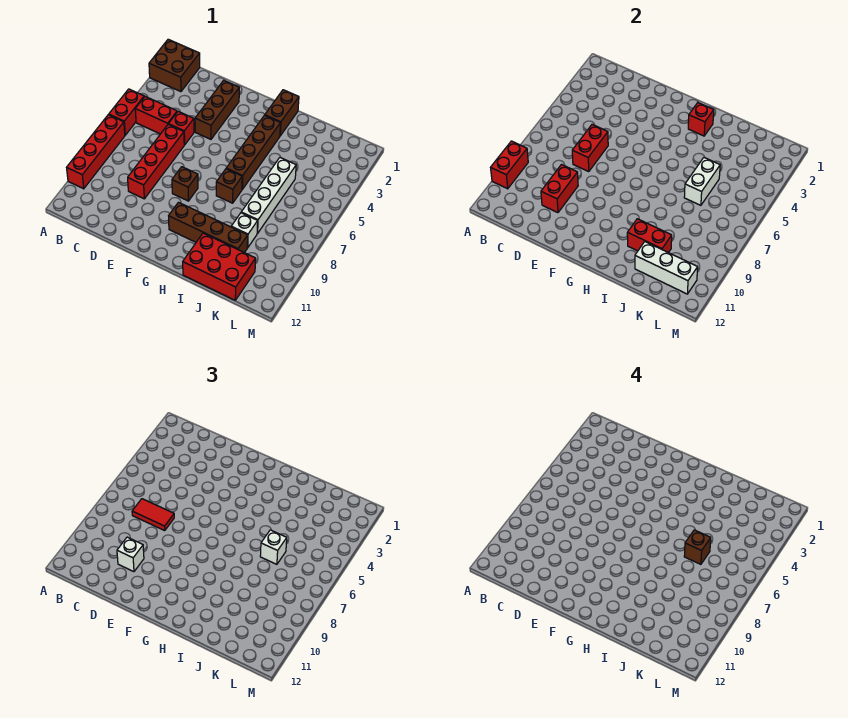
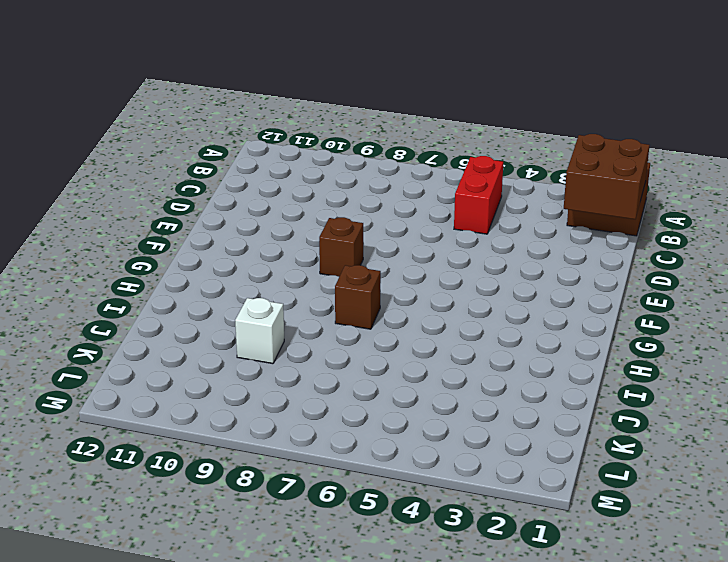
brown 2x2 brick [564,134,650,219] -> none
none -> red 1x2 brick [109,89,144,135]
none -> red 1x4 brick [67,115,125,189]
none -> red 1x1 brick [169,111,194,145]

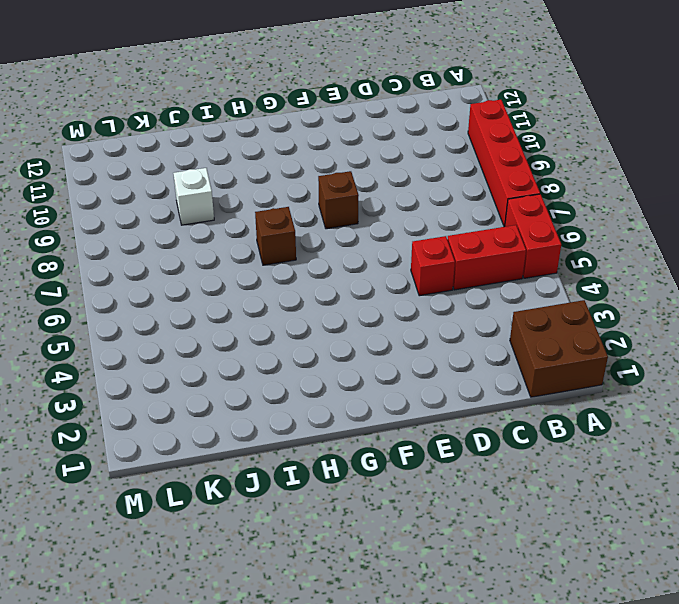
none -> red 1x4 brick [128,124,184,199]
none -> brown 1x3 brick [195,80,239,139]
none -> brown 1x4 brick [169,202,248,253]

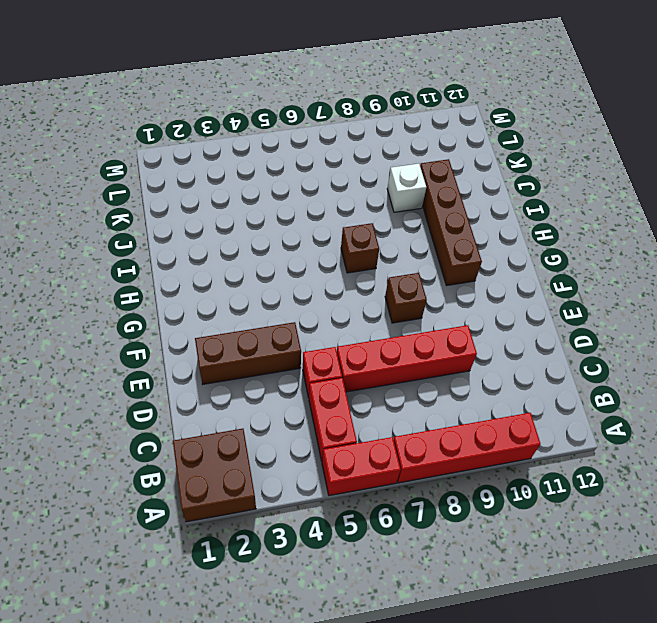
none -> brown 1x2 brick [265,90,299,136]
none -> brown 1x4 brick [226,115,280,189]
none -> red 2x3 brick [183,233,256,300]

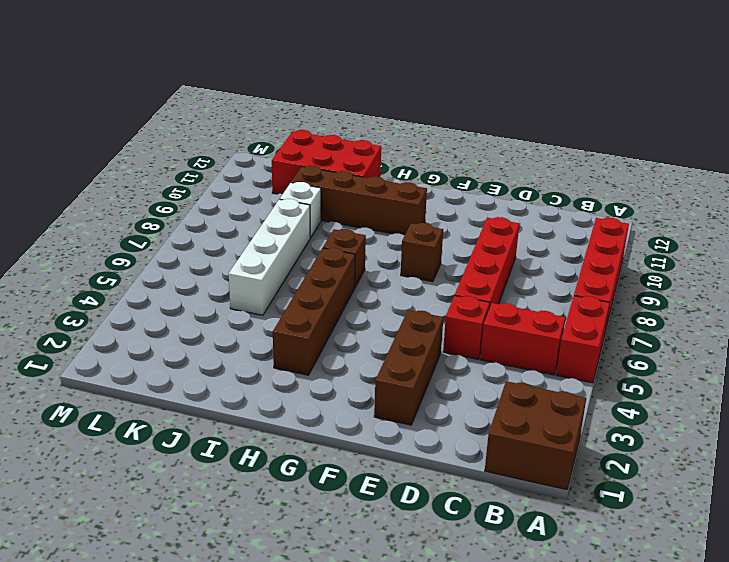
none -> brown 1x2 brick [265,90,299,136]
none -> red 1x2 brick [491,141,528,189]
none -> red 1x2 brick [572,124,608,171]

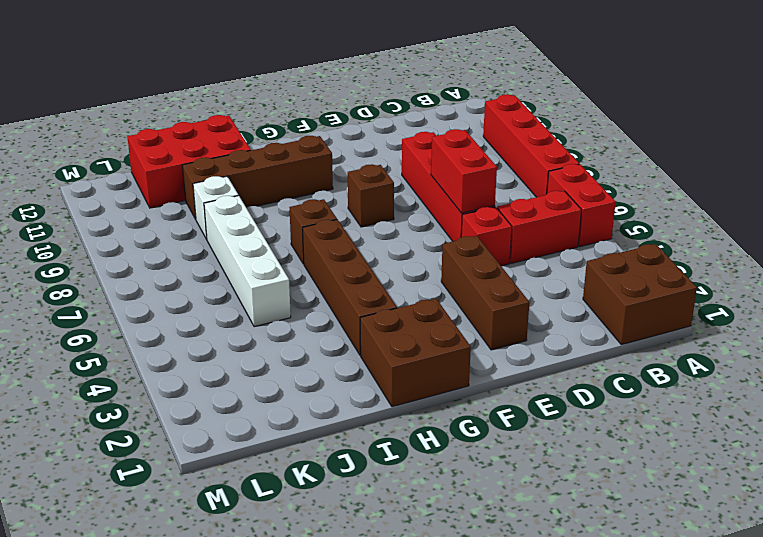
brown 2x2 brick [360,299,471,407] -> brown 1x2 brick [265,90,299,136]
none -> red 1x2 brick [491,141,528,189]
none -> red 1x2 brick [541,165,578,213]
none -> red 1x1 brick [688,103,714,136]

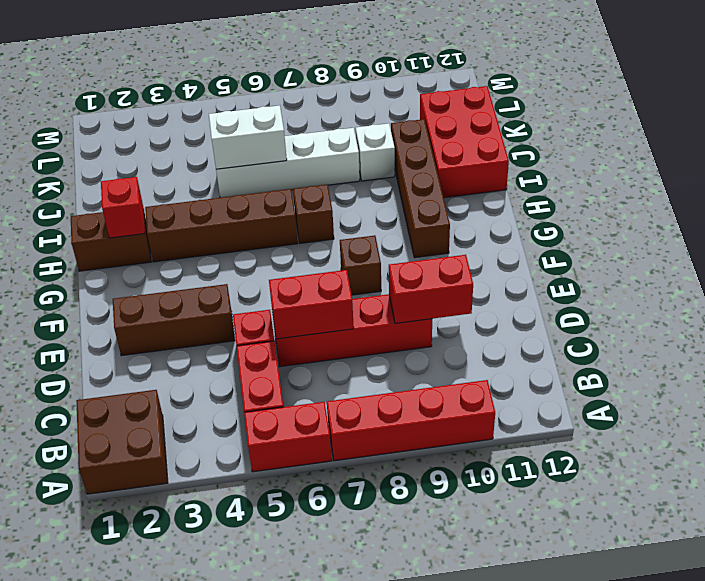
none -> red 1x2 brick [491,141,528,189]
none -> red 1x2 brick [627,219,672,253]
none -> white 1x3 brick [635,242,698,294]

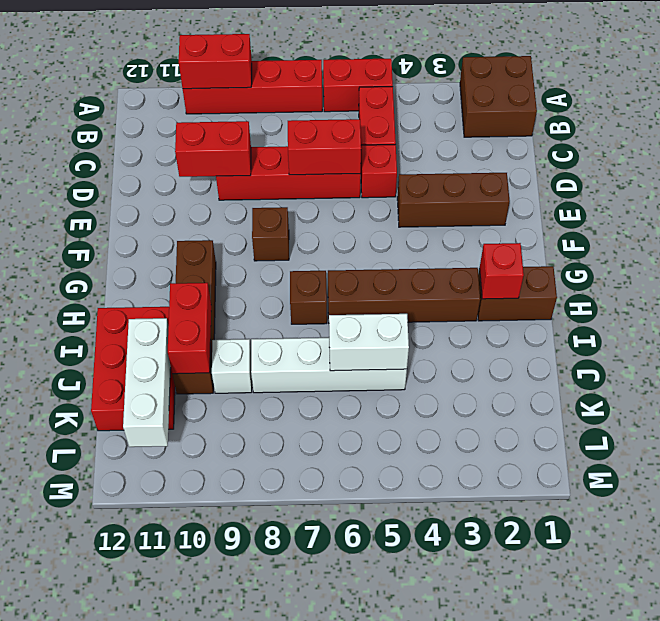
none -> red 1x2 tile [132,499,174,530]
none -> white 1x1 brick [117,537,144,572]
none -> white 1x1 brick [260,530,287,564]

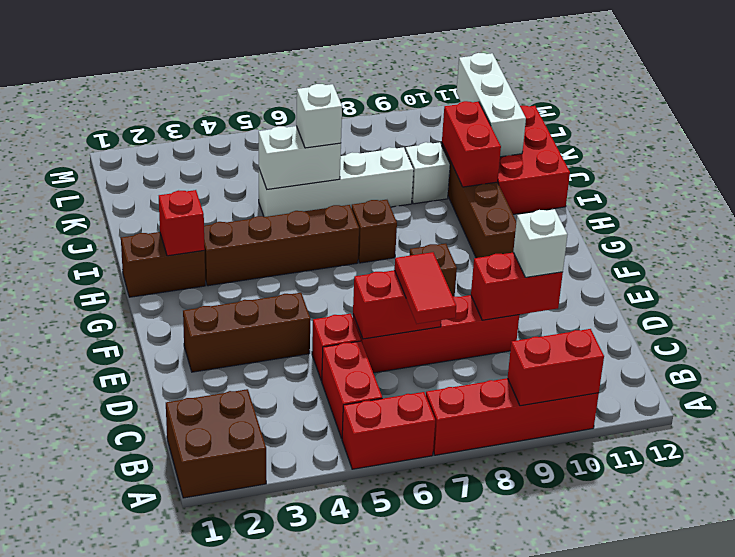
none -> brown 1x1 brick [684,530,711,564]

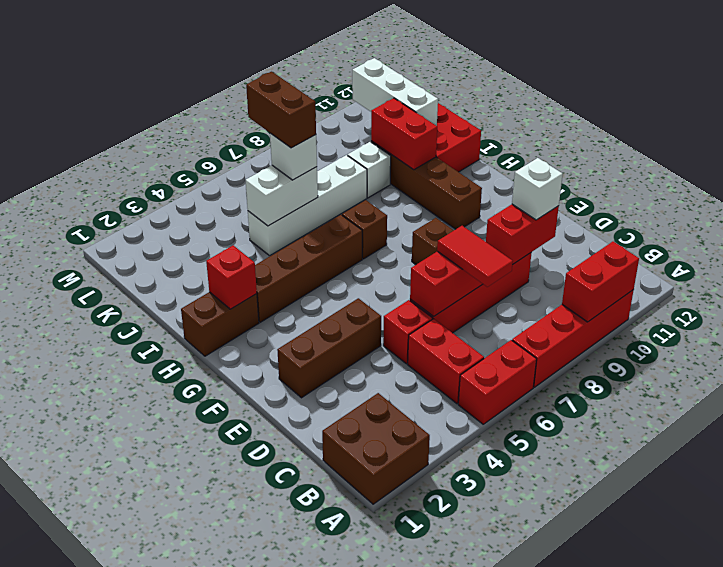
brown 1x2 brick [246,72,316,148] -> brown 1x1 brick [684,530,711,564]

